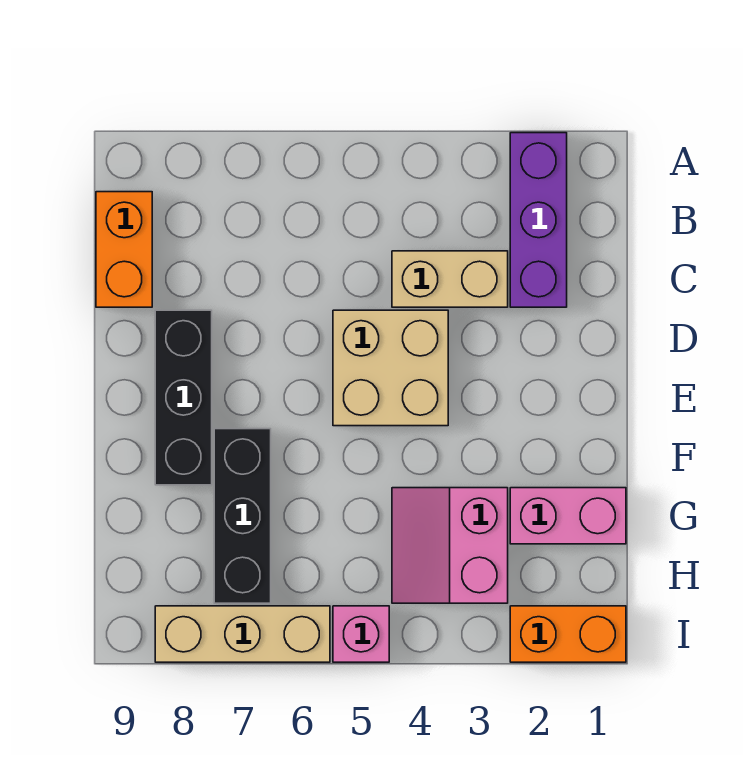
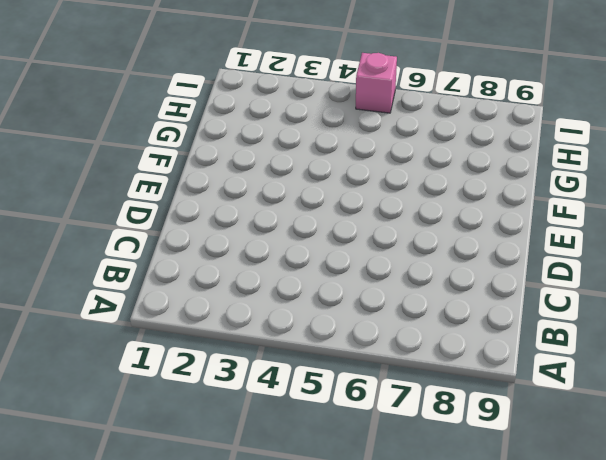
none -> purple 1x3 brick [510,133,567,307]
none -> orange 1x2 brick [96,192,152,307]

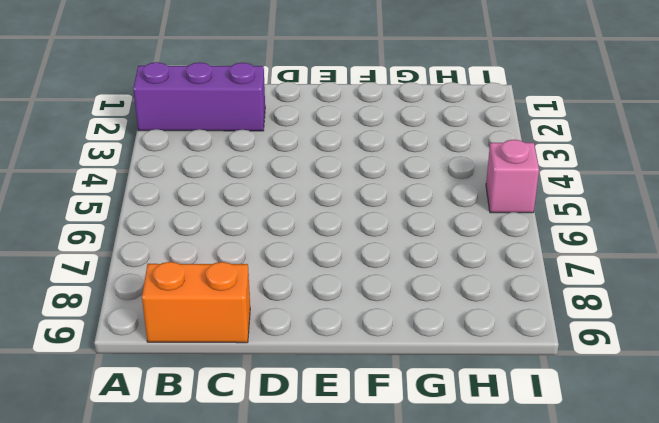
none -> tan 1x2 brick [392,251,508,307]
none -> tan 2x2 brick [333,310,448,426]

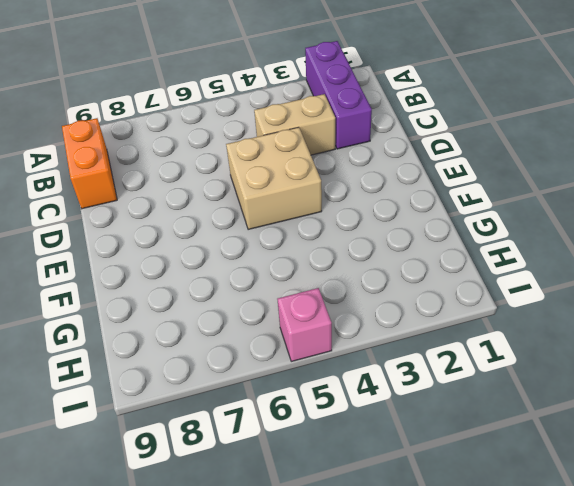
none -> black 1x3 brick [155,310,212,485]
none -> black 1x3 brick [214,429,271,603]

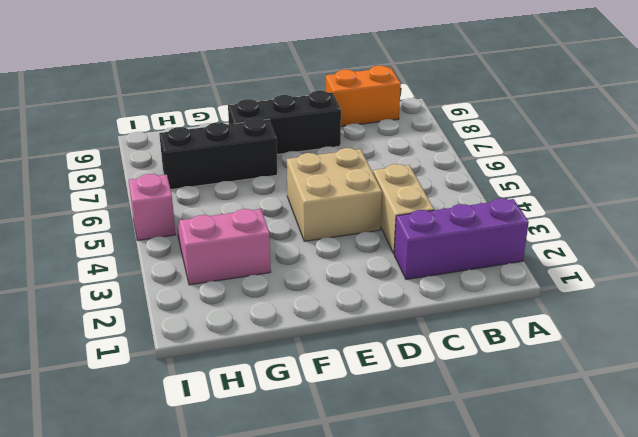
none -> pink 1x2 brick [510,488,626,544]
none -> orange 1x2 brick [510,606,626,662]

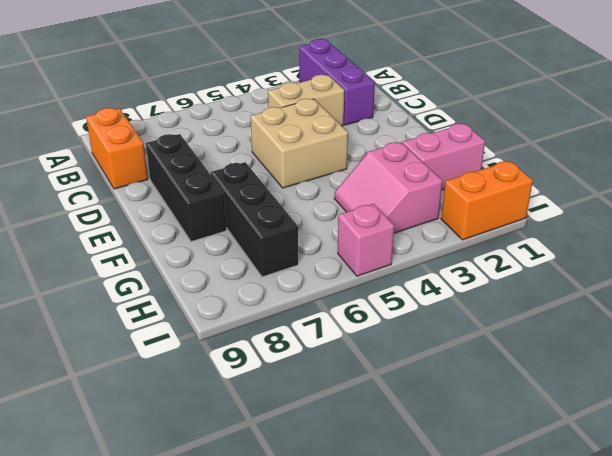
none -> tan 1x3 brick [155,606,330,662]

